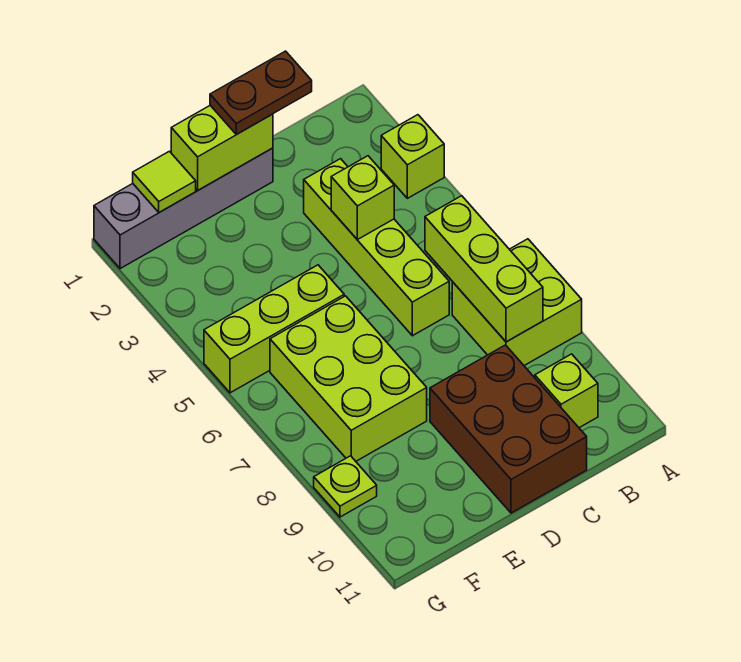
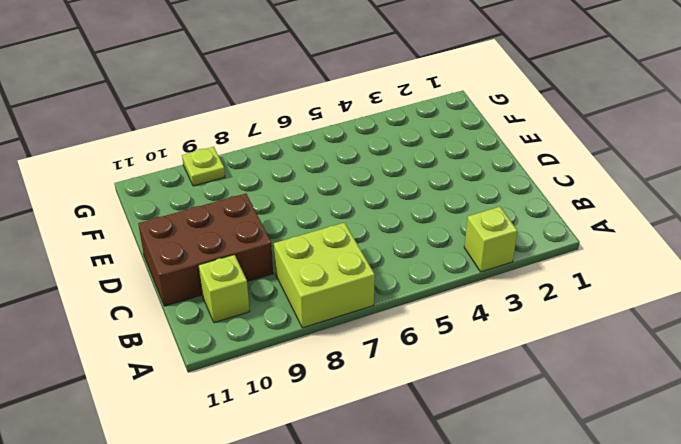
none -> lime 1x4 brick [304,159,449,336]
none -> grey 1x4 brick [94,148,273,269]
none -> lime 1x3 brick [204,265,344,393]

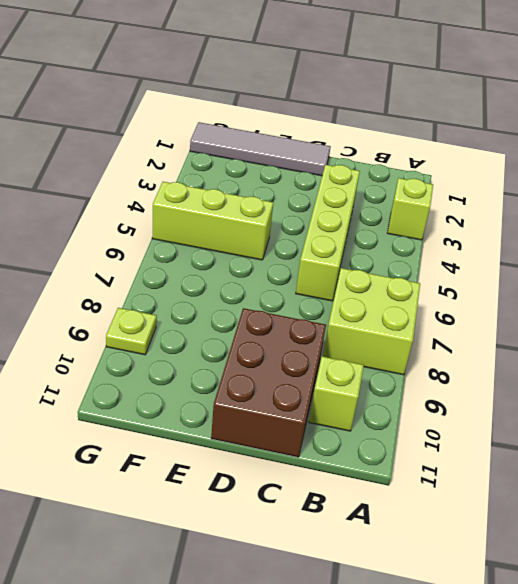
grey 1x4 tile [190,122,331,176] -> grey 1x4 brick [94,148,273,269]
none -> lime 2x3 brick [270,296,427,461]
none -> lime 1x3 brick [425,196,543,342]
none -> lime 1x1 brick [331,156,394,240]

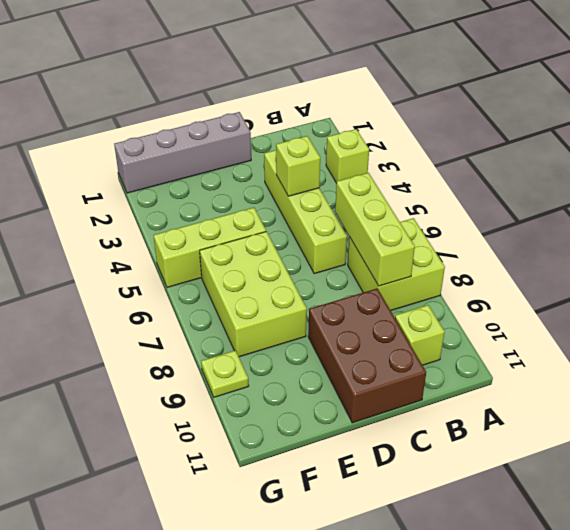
none -> lime 1x2 brick [171,106,273,190]
none -> lime 1x1 tile [133,151,196,212]
none -> brown 1x2 plate [210,51,312,134]

